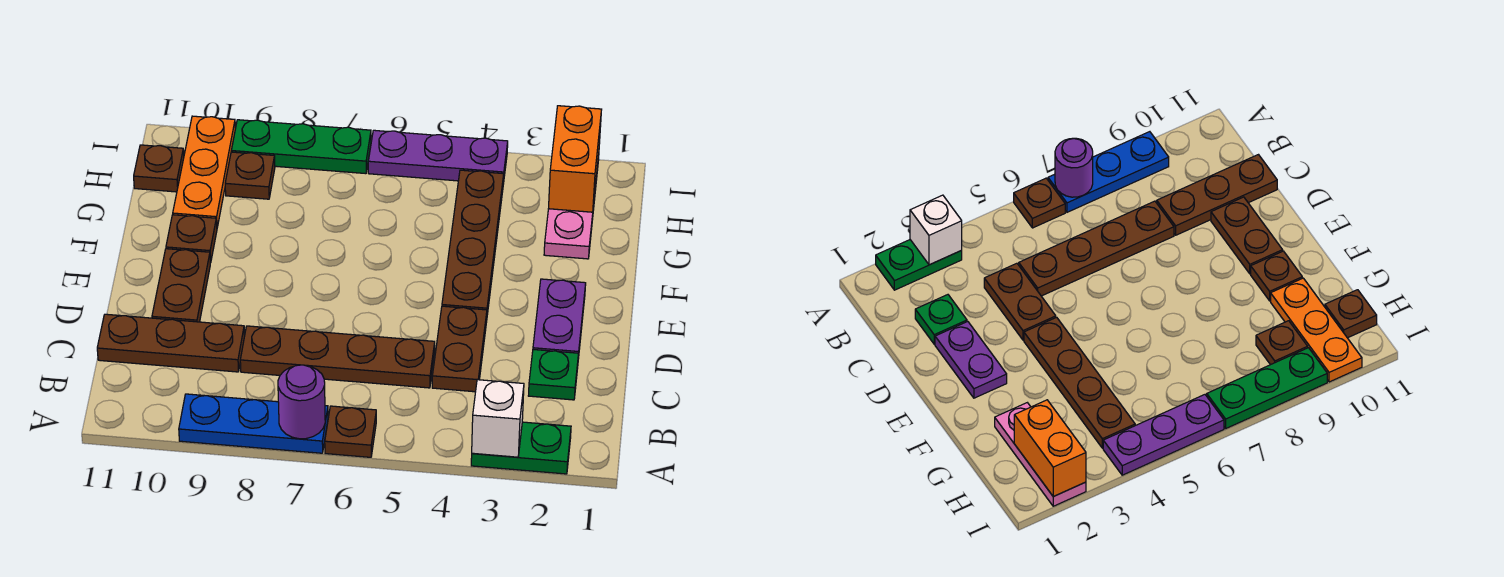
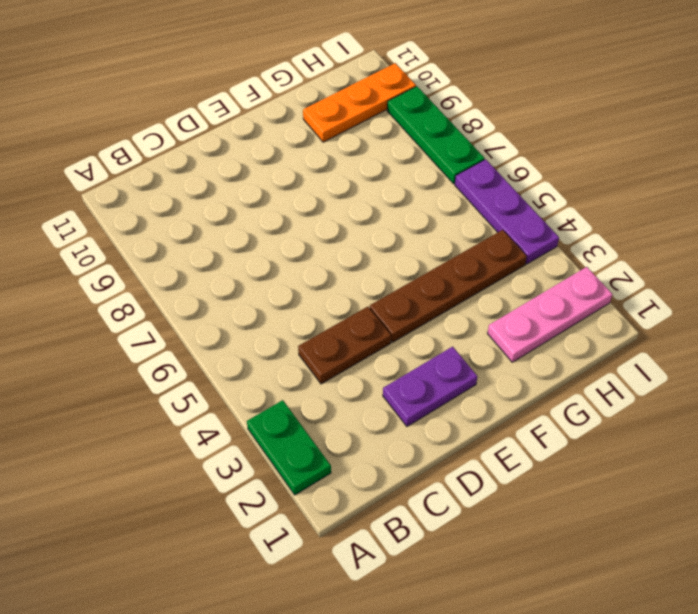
none -> brown 1x1 plate [325,406,376,457]
none -> blue 1x3 plate [179,394,328,453]
none -> green 1x1 plate [528,350,579,400]

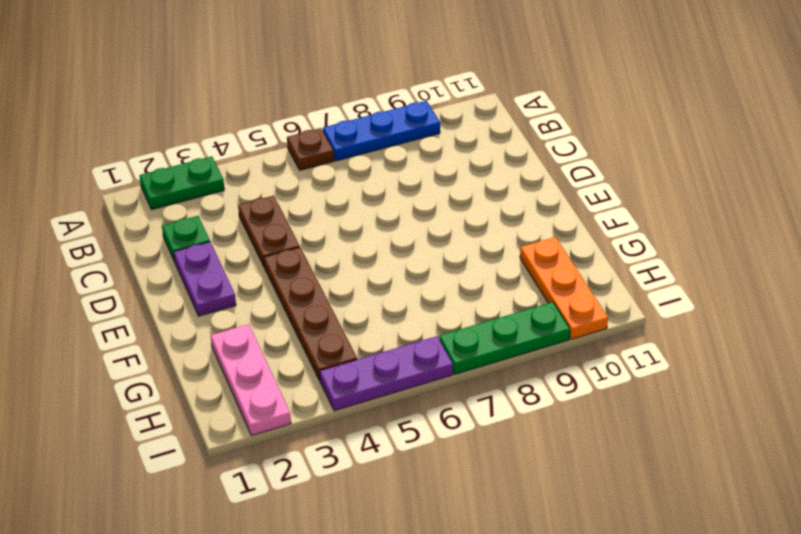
none -> brown 1x4 plate [240,326,435,388]
none -> brown 1x3 plate [97,314,245,372]
none -> brown 1x2 plate [152,249,210,322]

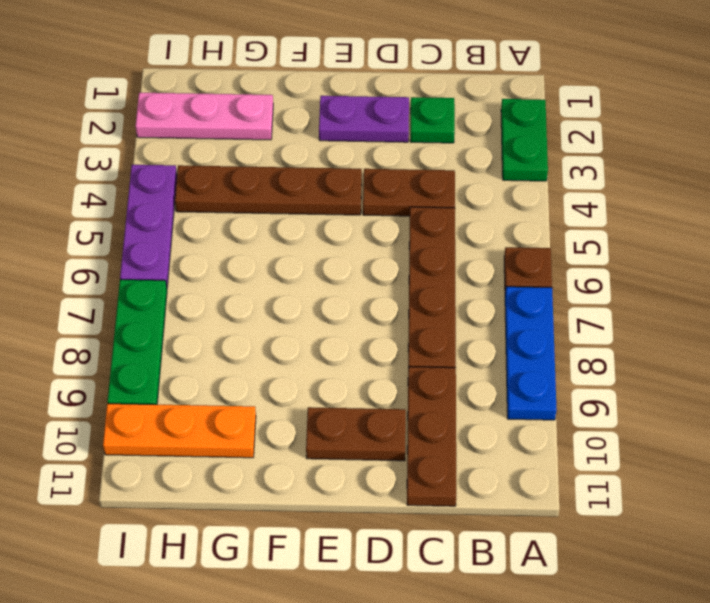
none -> brown 1x1 plate [166,215,217,263]
none -> brown 1x1 plate [225,152,275,199]
none -> brown 1x1 plate [134,145,184,192]

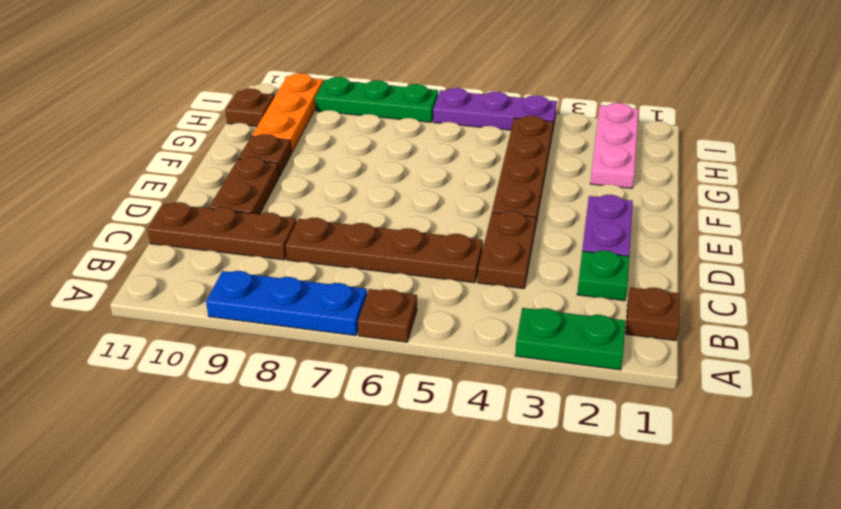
brown 1x1 plate [626,288,679,341] -> brown 1x1 plate moved to [225,152,275,199]
none -> white 1x1 brick [472,380,524,457]
none -> purple 1x1 round brick [278,365,325,439]
none -> orange 1x2 brick [549,106,602,212]

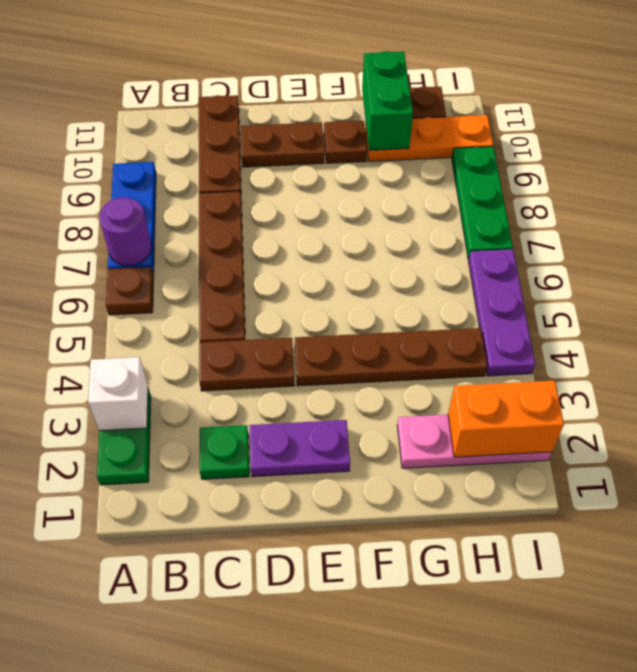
green 1x2 brick [362,51,413,150] -> none
none -> brown 1x1 plate [225,152,275,199]

